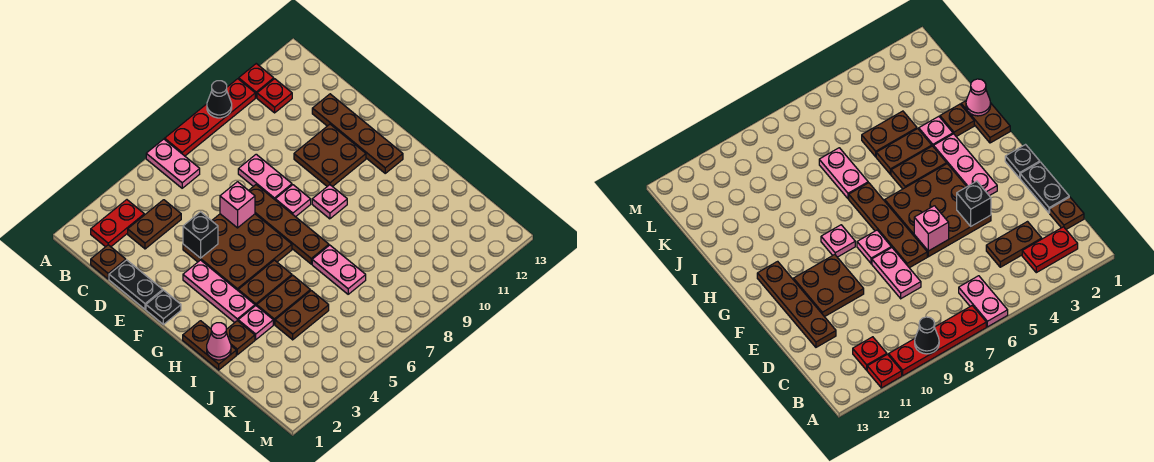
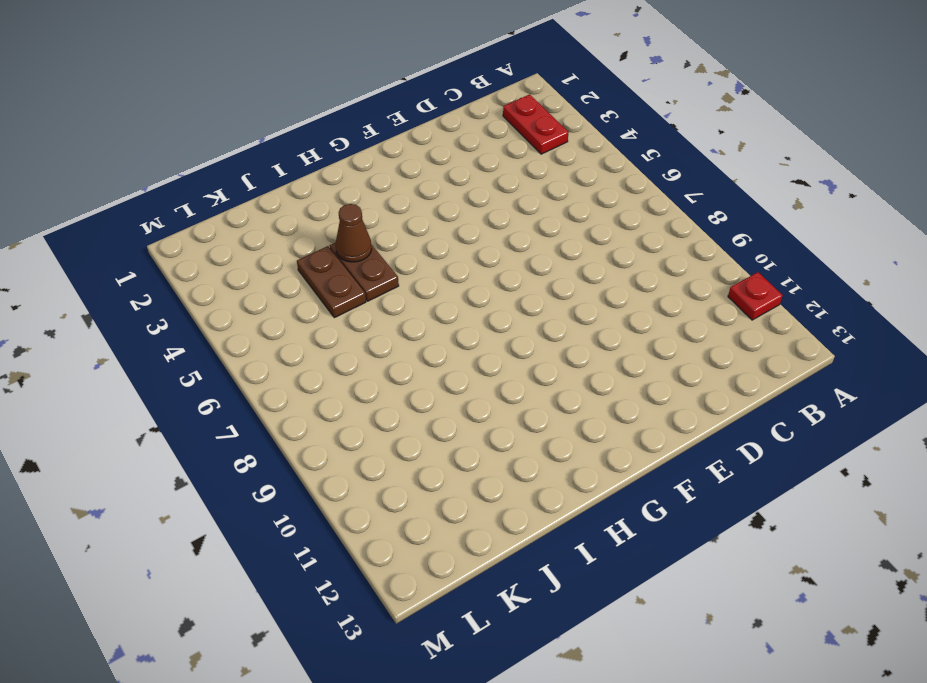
brown 1x1 cone [336,204,372,262] -> none
none -> pink 1x2 plate [146,139,200,188]
none -> red 1x4 plate [165,79,255,156]
none -> red 1x1 plate [257,79,292,113]

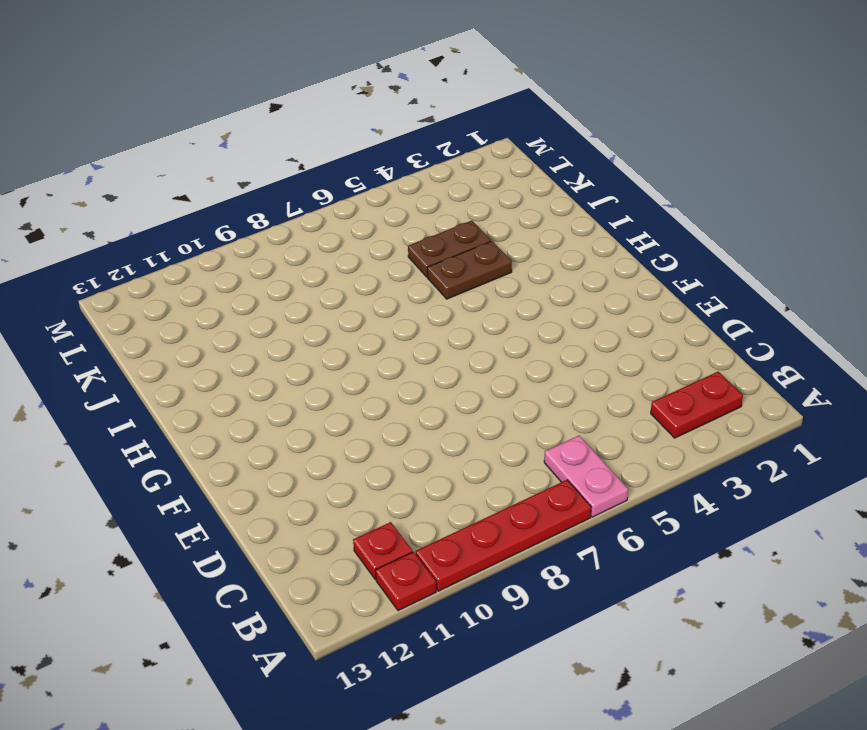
none -> brown 1x1 plate [91,245,126,279]
none -> brown 1x2 plate [128,200,181,249]
none -> black 1x2 plate [109,260,163,309]

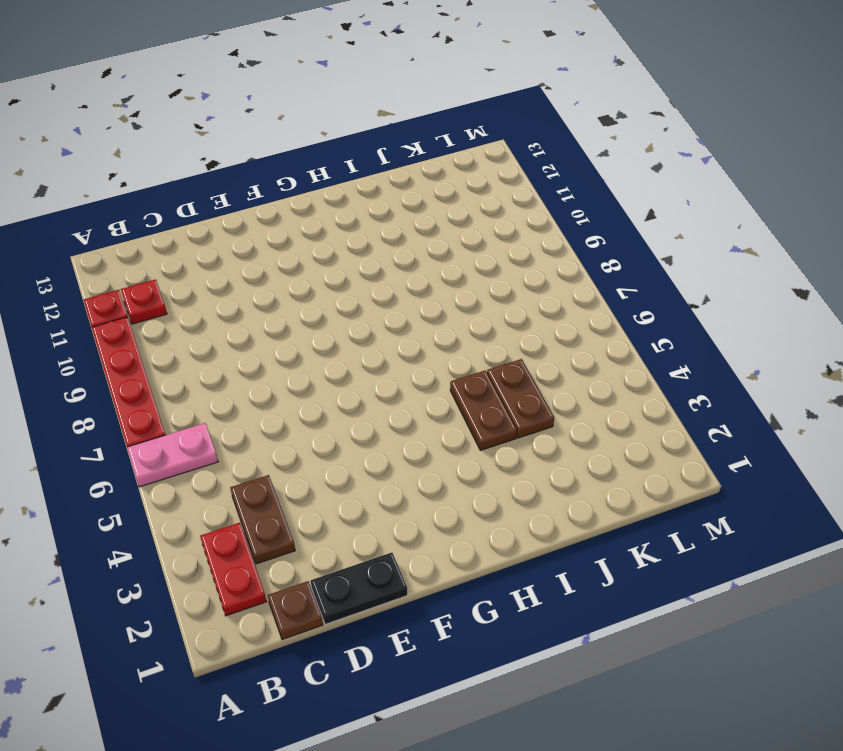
none -> pink 1x2 plate [238,154,292,200]
none -> brown 1x4 plate [312,94,403,173]
none -> brown 3x3 plate [183,214,292,290]

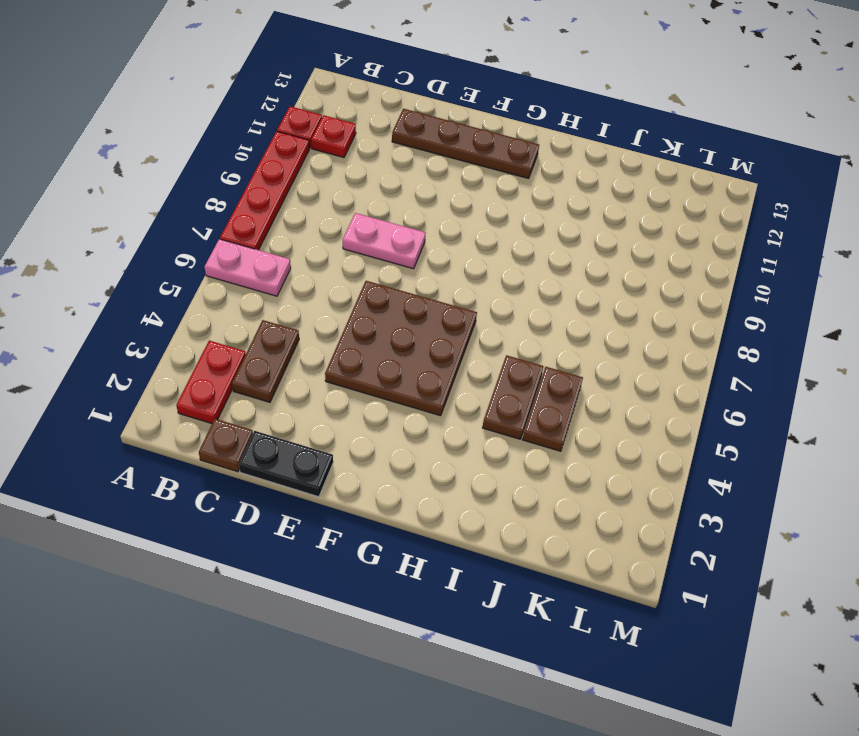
none -> brown 1x4 plate [249,185,329,264]
none -> brown 2x2 plate [294,124,366,187]
none -> black 1x1 plate [146,290,181,324]

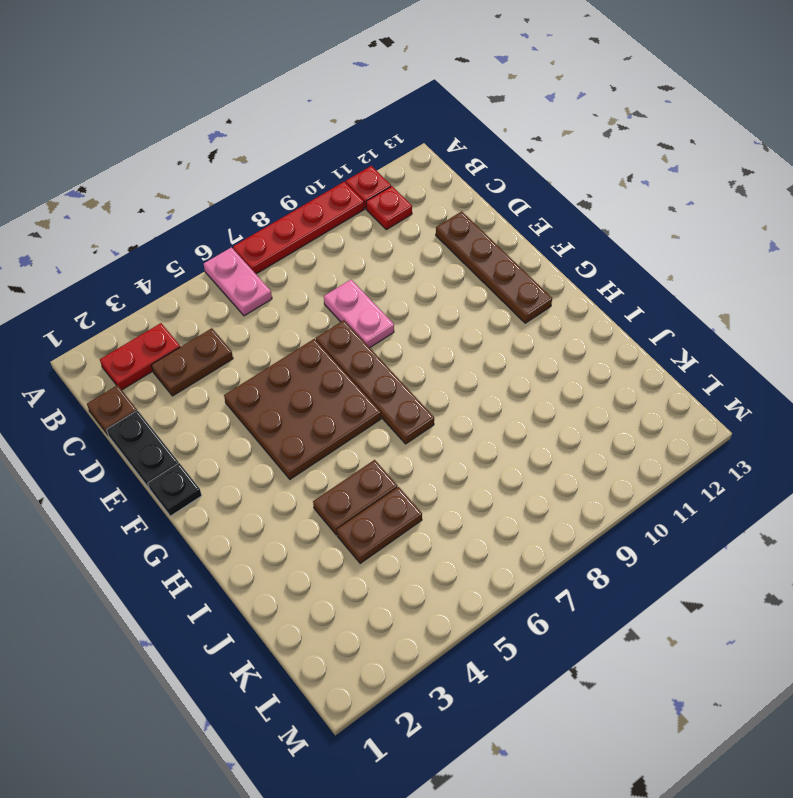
none -> brown 2x2 plate [294,124,366,187]
none -> pink 1x3 plate [183,260,255,323]
none -> pink 1x1 plate [275,185,311,217]

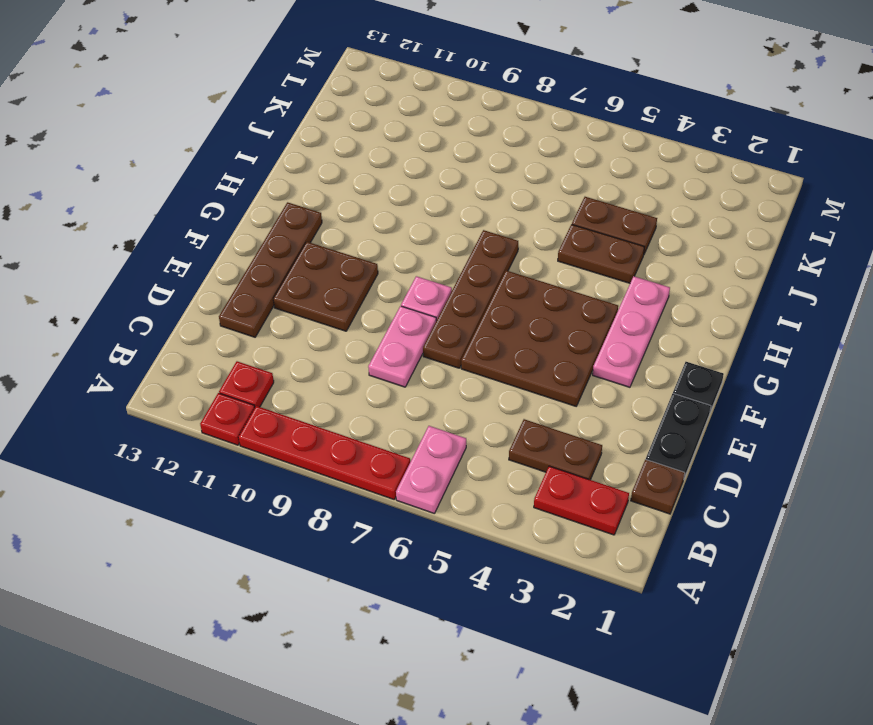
none -> pink 1x1 plate [312,185,347,219]
none -> brown 1x2 plate [183,321,236,370]
none -> brown 1x2 plate [238,260,292,306]

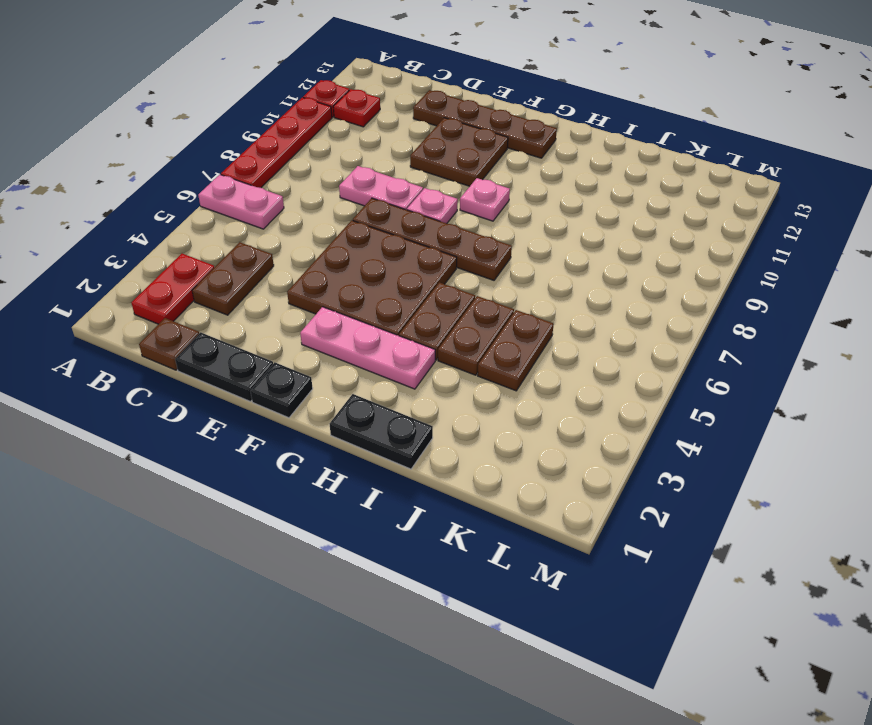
black 1x2 plate [330,394,433,469] -> brown 1x2 plate [183,321,236,370]
none -> brown 1x1 plate [226,321,255,355]
none -> pink 1x1 plate [238,306,273,340]
none -> pink 1x2 plate [312,245,366,294]

